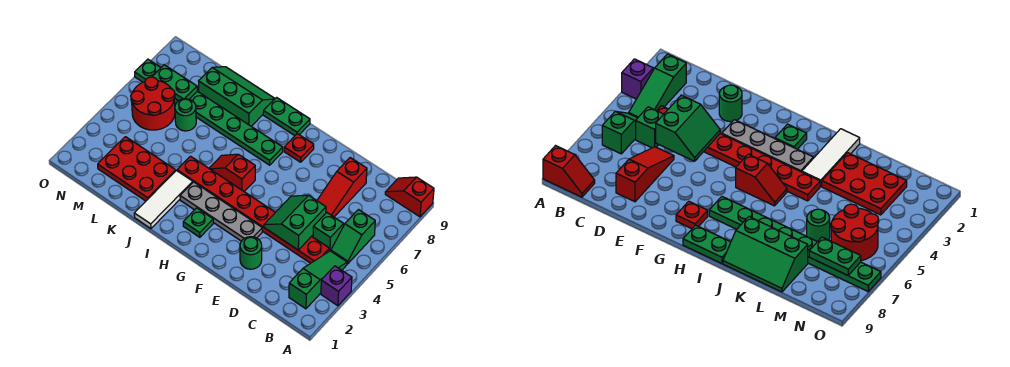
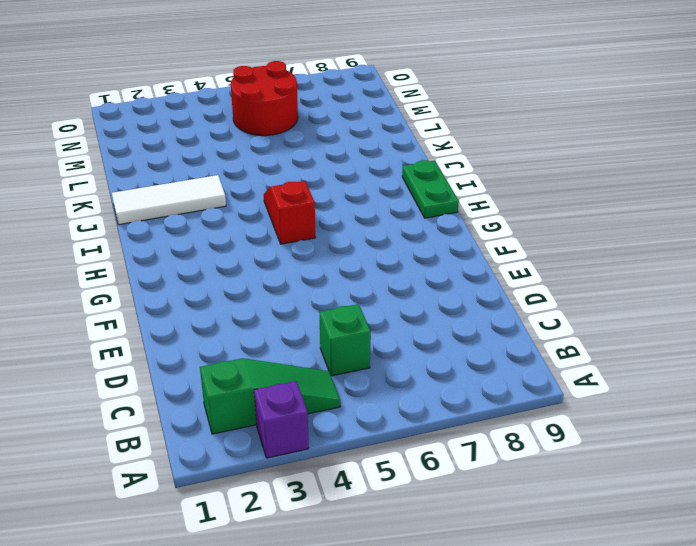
none -> red 1x2 slope [385,177,434,217]
none -> green 1x2 slope [331,210,375,264]
none -> red 1x8 plate [177,156,329,263]

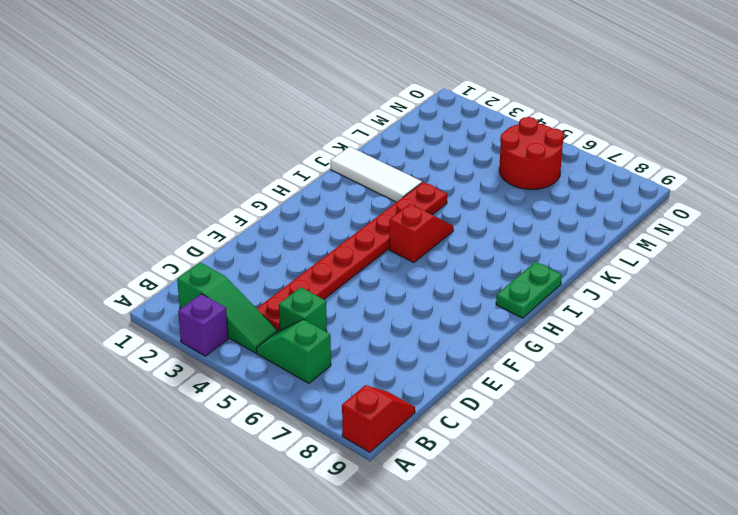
none -> red 1x3 slope [317,158,367,217]
none -> green 1x1 round brick [240,237,262,269]
none -> grey 1x4 plate [180,182,262,241]

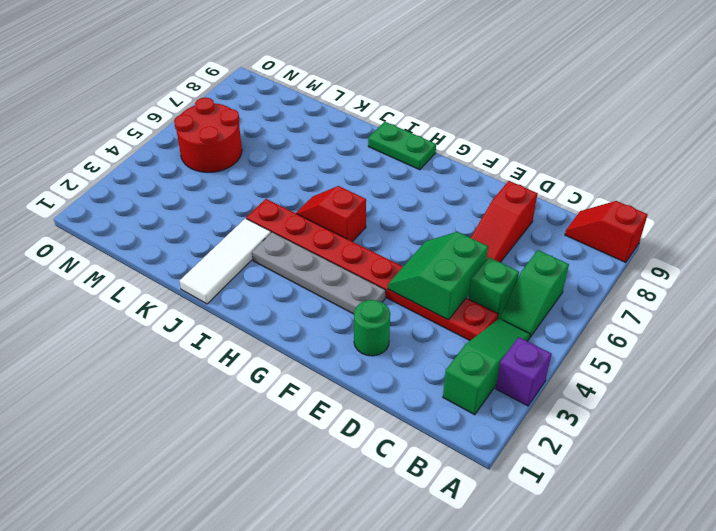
none -> red 1x1 plate [284,134,314,162]
none -> green 1x1 plate [183,208,213,237]
none -> green 1x8 plate [135,59,283,165]

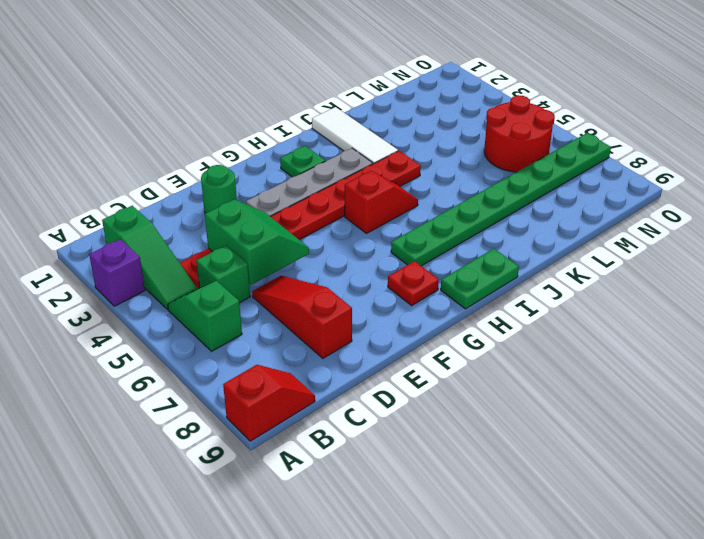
none -> green 2x3 slope [199,67,275,126]
none -> red 2x3 plate [98,137,176,201]
none -> green 1x1 round brick [175,99,196,131]

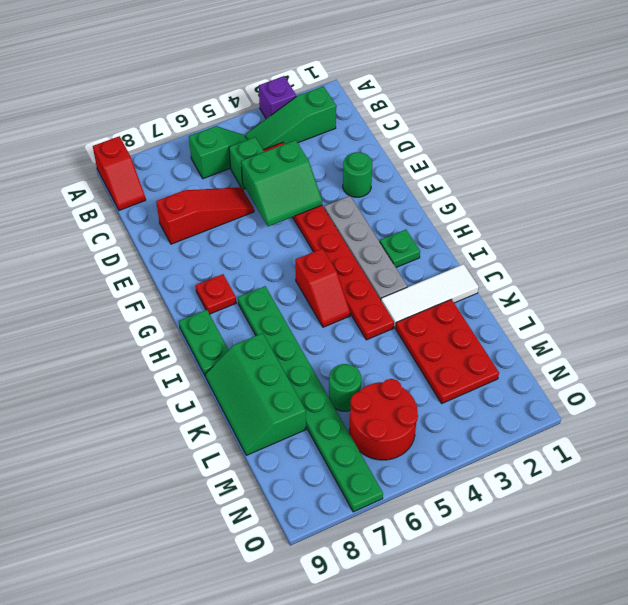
none -> green 1x2 plate [152,65,197,101]

